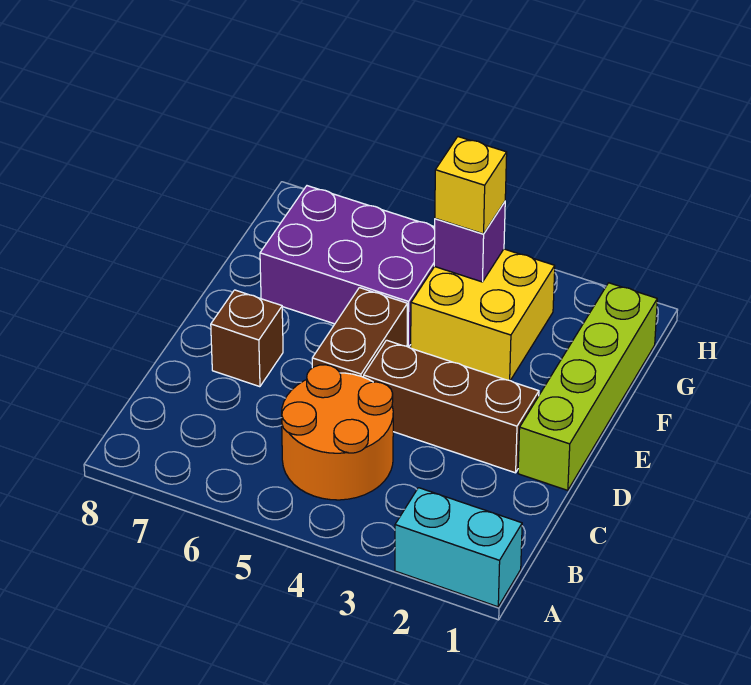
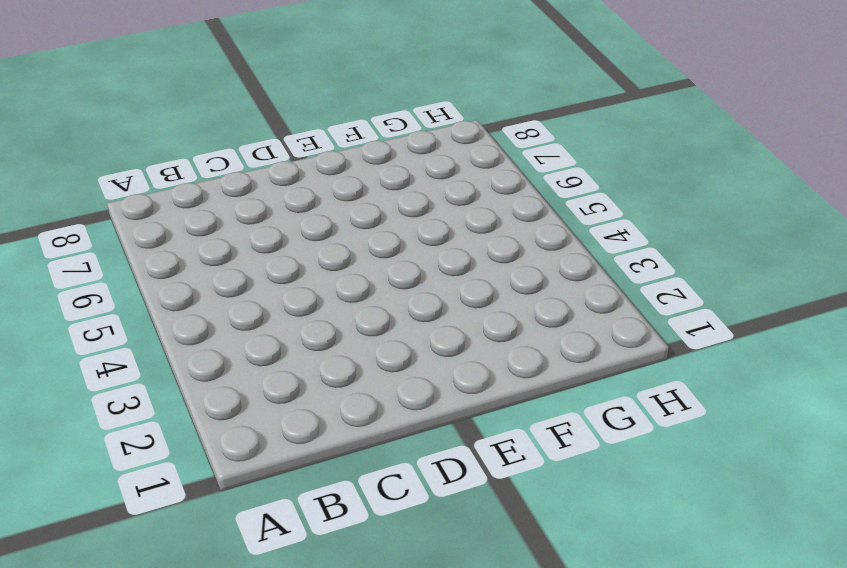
none -> cyan 1x2 brick [395,488,522,607]
none -> orange 2x2 round brick [282,365,393,500]

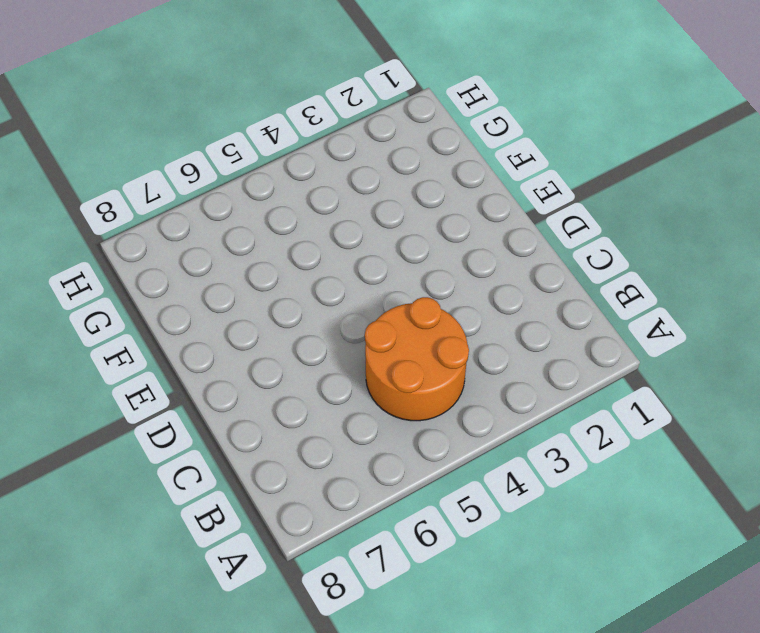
none -> cyan 1x2 brick [395,488,522,607]
none -> lime 1x4 brick [518,283,657,490]

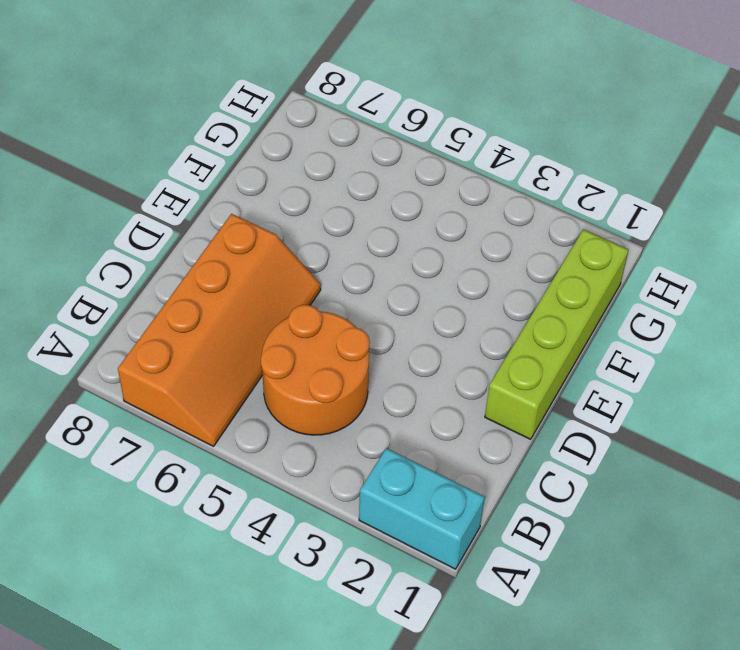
orange 2x4 slope [118,214,321,446] -> brown 1x1 brick [211,290,283,387]
none -> brown 1x3 brick [364,340,539,473]
none -> brown 1x2 brick [312,288,407,377]

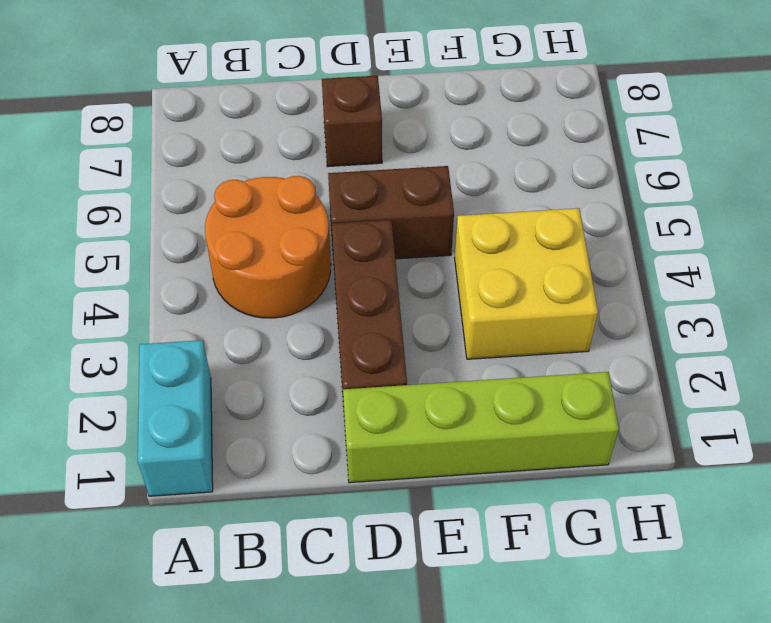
none -> purple 2x3 brick [260,186,435,347]
none -> purple 1x1 brick [434,202,505,282]

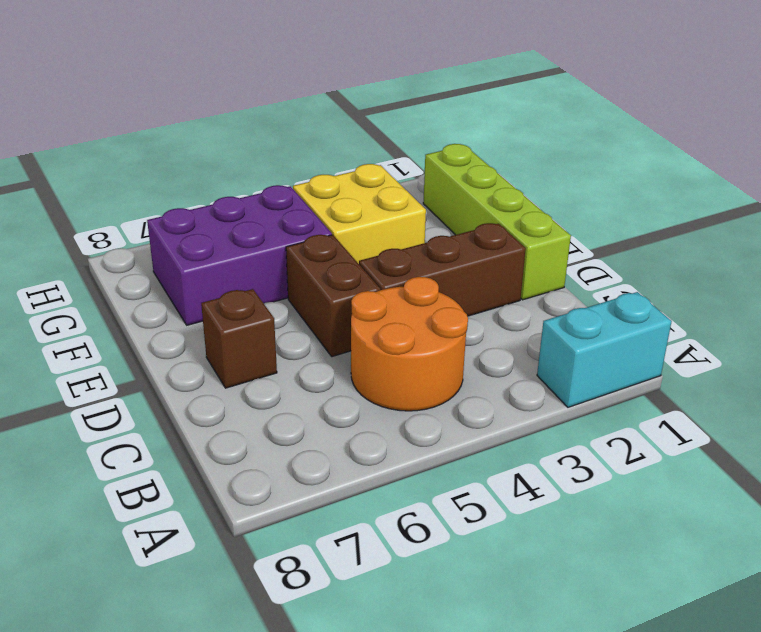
none -> purple 1x1 brick [434,202,505,282]
none -> yellow 1x1 brick [435,137,507,234]

